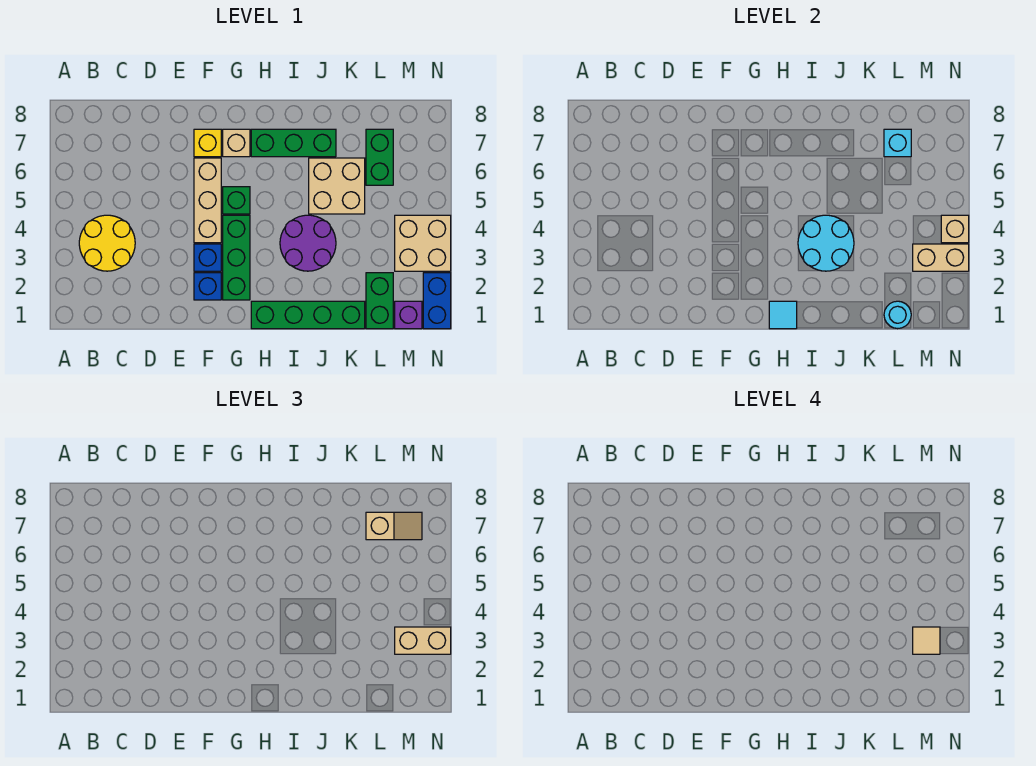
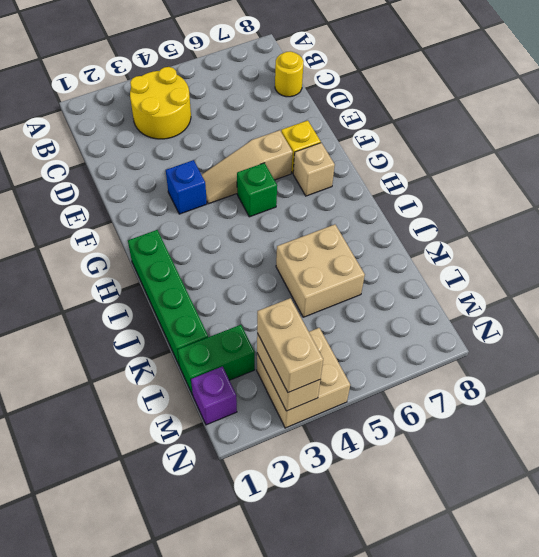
yellow 1x1 round brick [275,51,304,97] -> none
tan 1x3 slope [202,130,293,204] -> tan 1x3 brick [194,158,221,243]
none -> blue 1x1 brick [194,273,221,300]
none -> green 1x3 brick [223,215,250,300]
none -> green 1x3 brick [251,129,336,157]

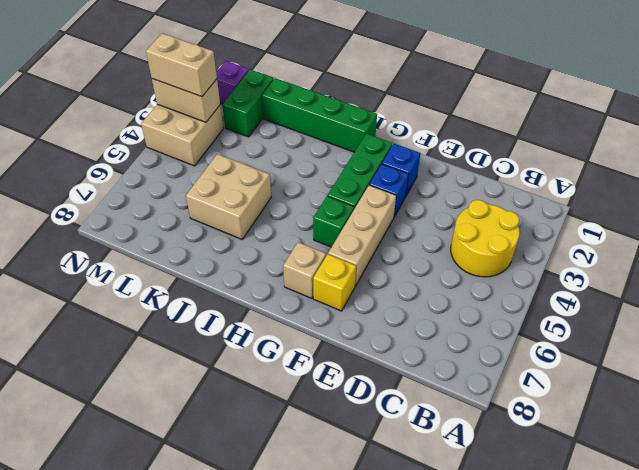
none -> green 1x3 brick [251,129,336,157]
none -> purple 2x2 round brick [280,215,336,271]
none -> green 1x2 brick [366,129,393,185]

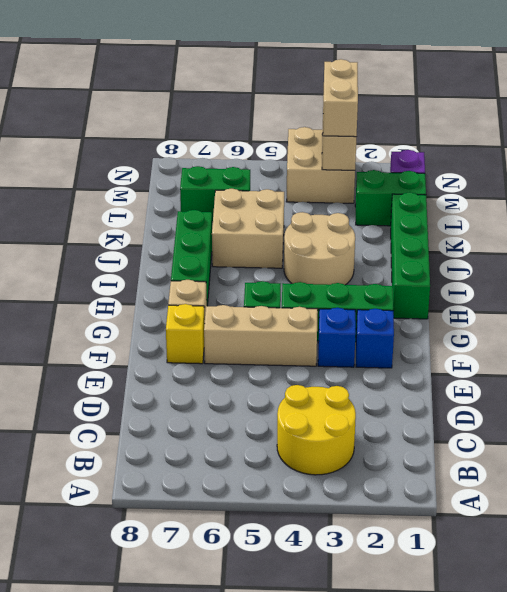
tan 2x2 round brick [284,212,355,285] -> purple 2x2 round brick [280,215,336,271]
none -> blue 1x2 brick [423,273,451,329]
none -> cyan 1x1 tile [769,301,797,329]
none -> cyan 2x2 round brick [798,215,854,271]

